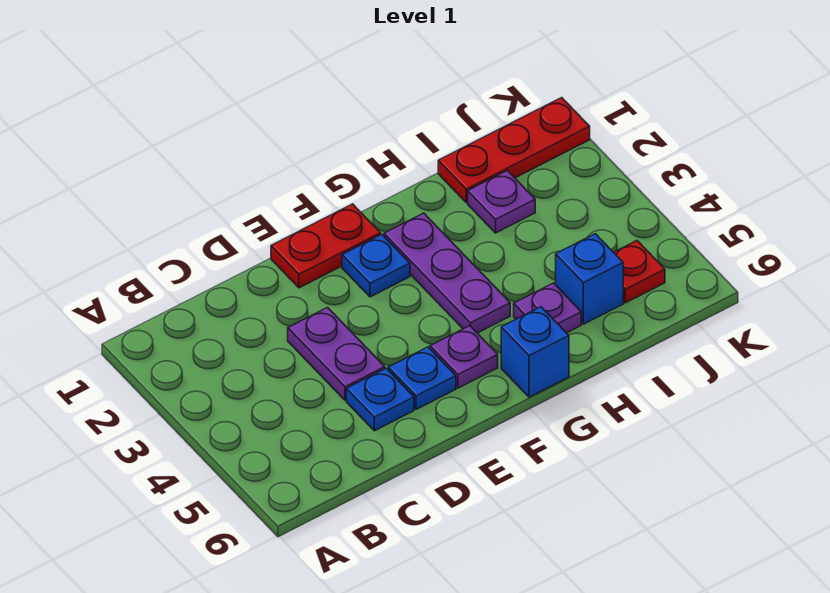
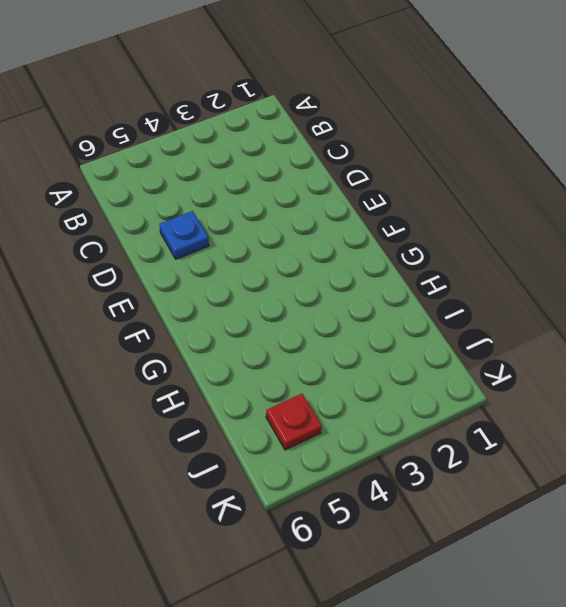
none -> purple 1x2 plate [288,308,385,400]
none -> red 1x2 plate [271,204,381,288]
none -> blue 1x1 plate [388,347,456,409]

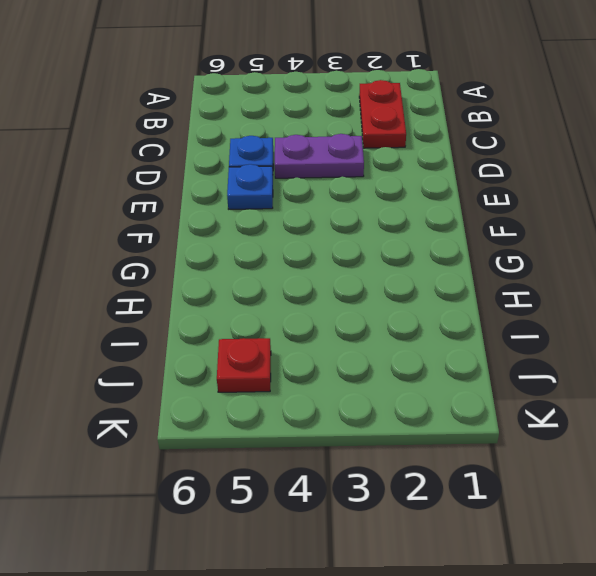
red 1x2 plate [359,80,406,148] -> red 1x2 plate moved to [271,204,381,288]
none -> blue 1x1 plate [342,235,410,297]
none -> purple 1x1 plate [430,326,498,388]
none -> purple 1x3 plate [384,213,510,333]

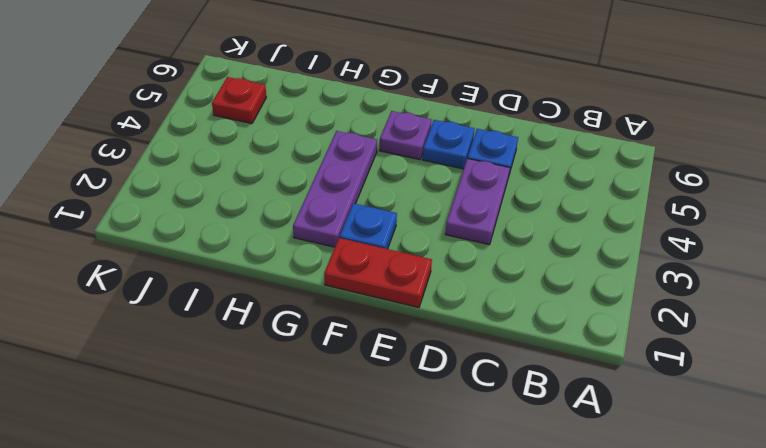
none -> blue 1x1 brick [501,307,569,397]
none -> purple 1x1 plate [514,283,581,333]
none -> red 1x3 plate [438,98,590,203]

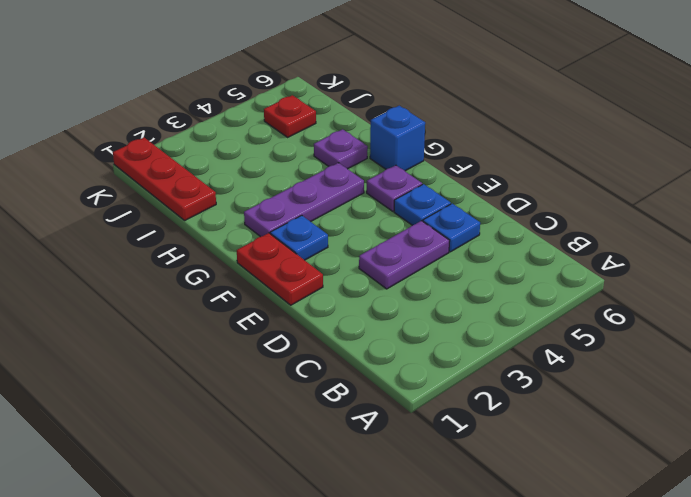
none -> purple 1x1 plate [468,171,535,233]
none -> blue 1x1 brick [556,234,623,324]

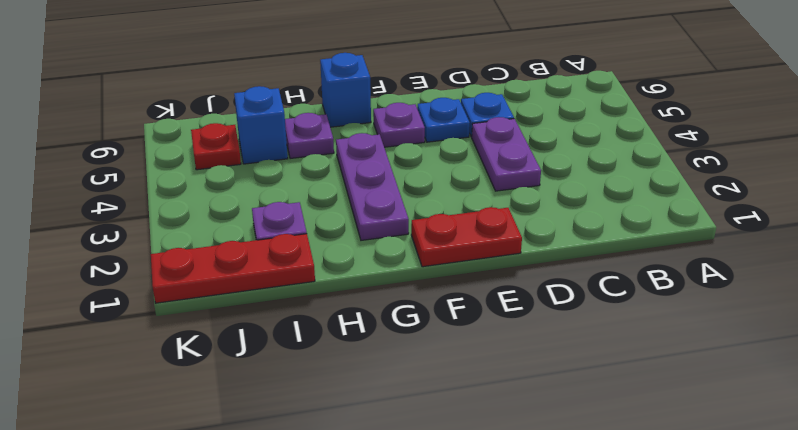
none -> blue 1x1 plate [342,235,410,297]

